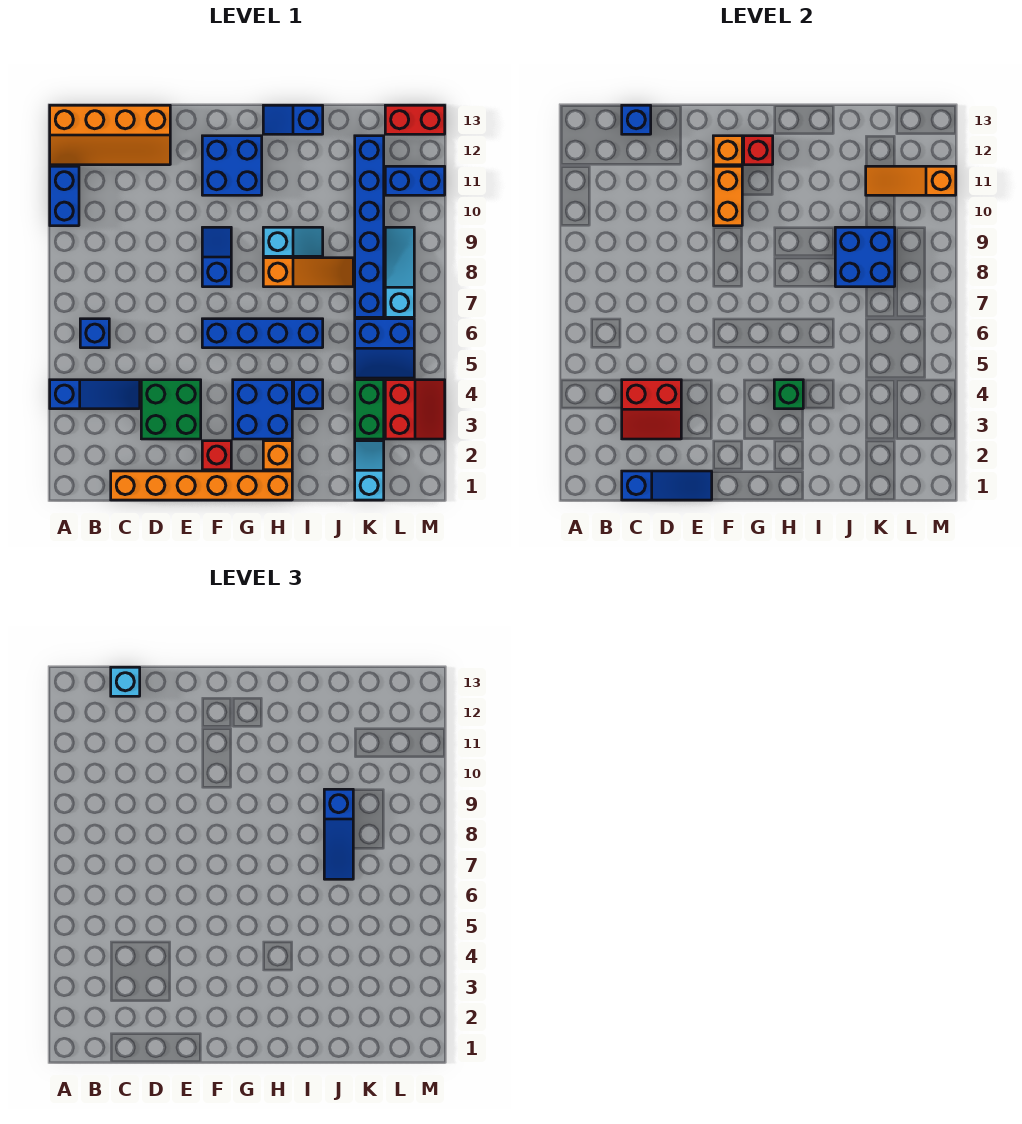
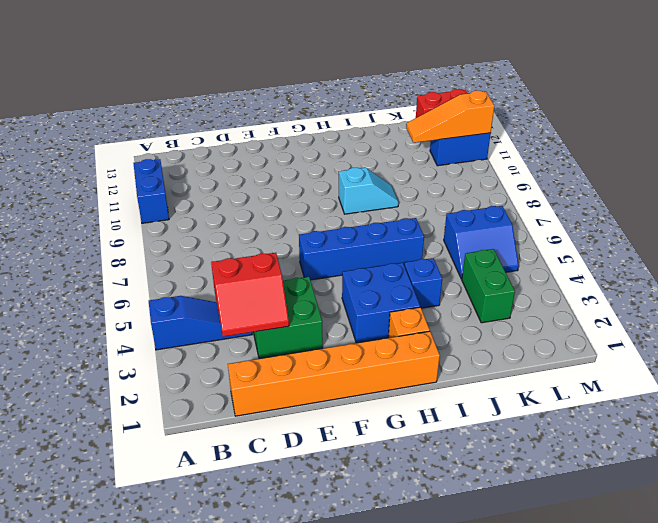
none -> orange 2x4 slope [50,105,170,165]
none -> blue 1x1 brick [80,319,109,348]
none -> red 1x1 brick [202,441,231,470]
none -> blue 1x2 slope [202,227,231,287]

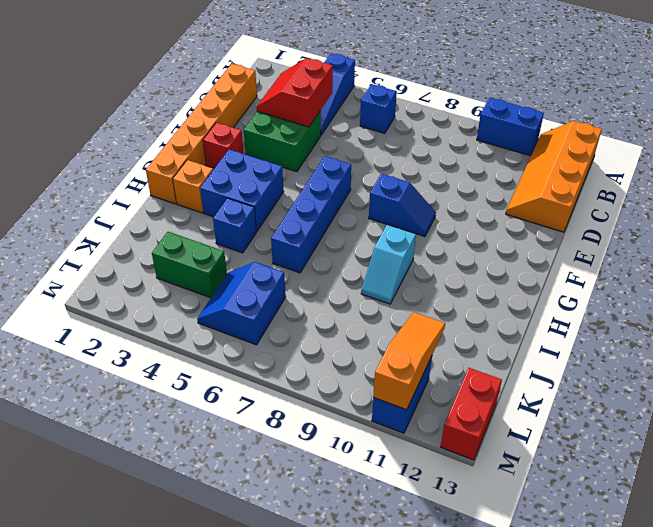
none -> blue 2x2 brick [202,136,262,195]
none -> orange 1x3 slope [263,258,353,287]
none -> blue 1x2 slope [263,105,323,134]
none -> cyan 1x2 slope [355,441,384,500]

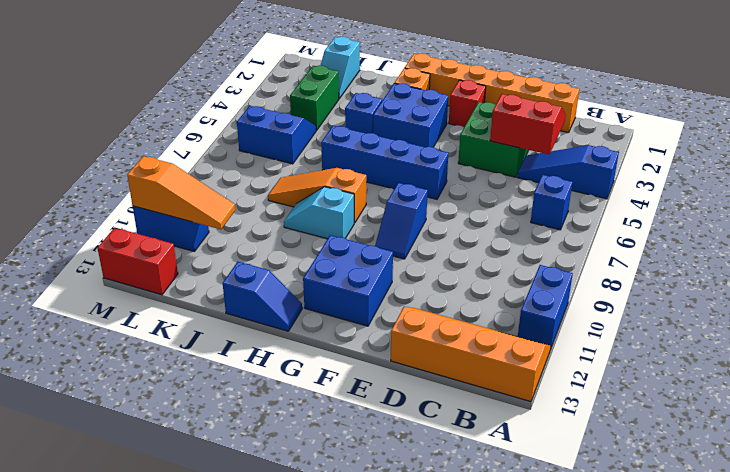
none -> blue 1x6 brick [355,136,384,317]
none -> red 2x2 slope [385,380,445,439]
none -> cyan 1x3 slope [385,227,414,317]
none -> blue 1x3 slope [622,471,712,500]

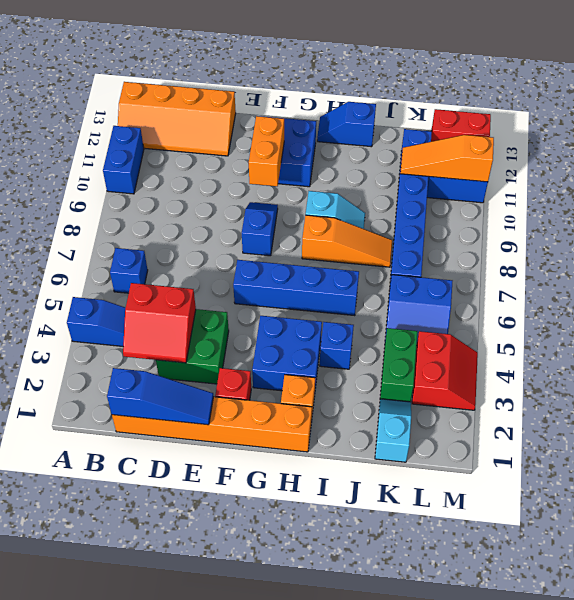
none -> cyan 1x3 slope [385,227,414,317]
none -> blue 1x1 brick [622,105,651,134]
none -> orange 1x1 brick [713,136,742,165]
none -> red 1x1 brick [744,136,773,165]

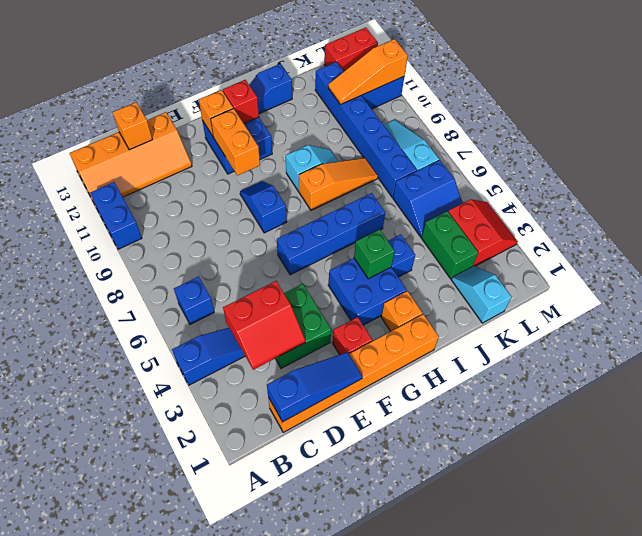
orange 1x1 brick [113,102,152,150] -> blue 1x1 brick [622,105,651,134]
none -> blue 2x2 brick [835,227,895,287]
none -> cyan 1x1 brick [111,667,140,696]
none -> blue 1x3 slope [324,789,353,879]

